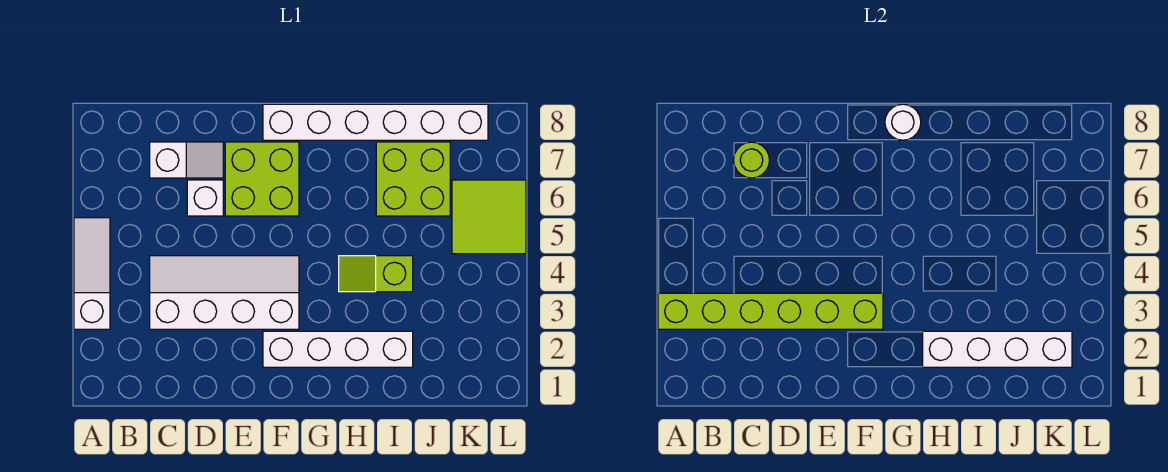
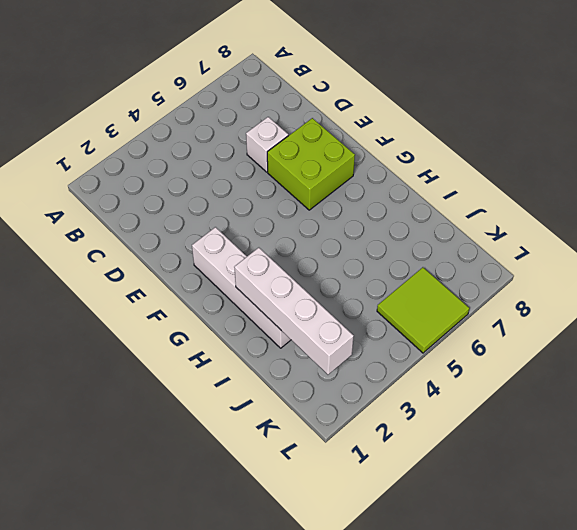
none -> white 1x3 slope [74,218,110,329]
none -> white 2x4 slope [150,256,299,329]
none -> white 1x2 slope [150,142,223,178]

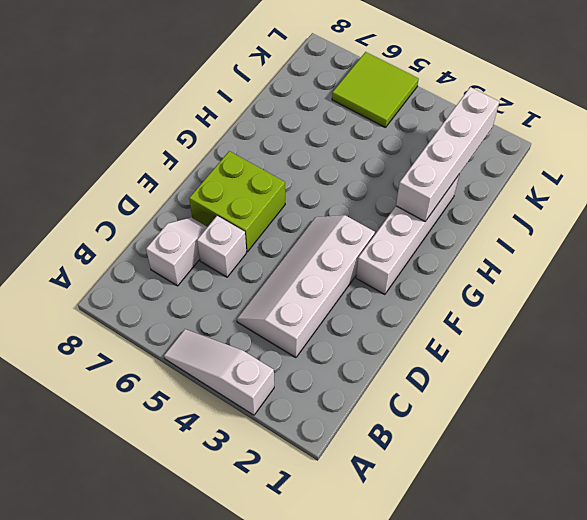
none -> white 1x6 brick [263,104,488,140]
none -> lime 1x2 slope [339,256,413,292]
none -> lime 2x2 brick [376,142,450,216]

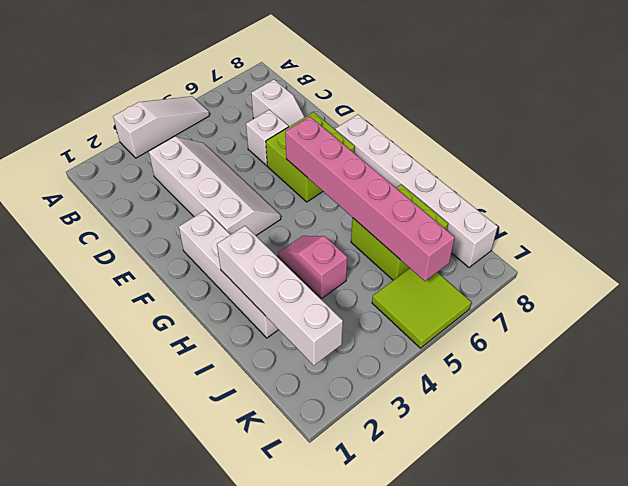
pink 1x6 brick [285,117,455,281] -> none
pink 1x2 slope [278,236,347,299] -> lime 1x2 slope [339,256,413,292]
none -> lime 1x6 brick [658,293,883,329]
none -> lime 1x1 round brick [734,142,769,178]
none -> white 1x1 round brick [885,104,921,140]

